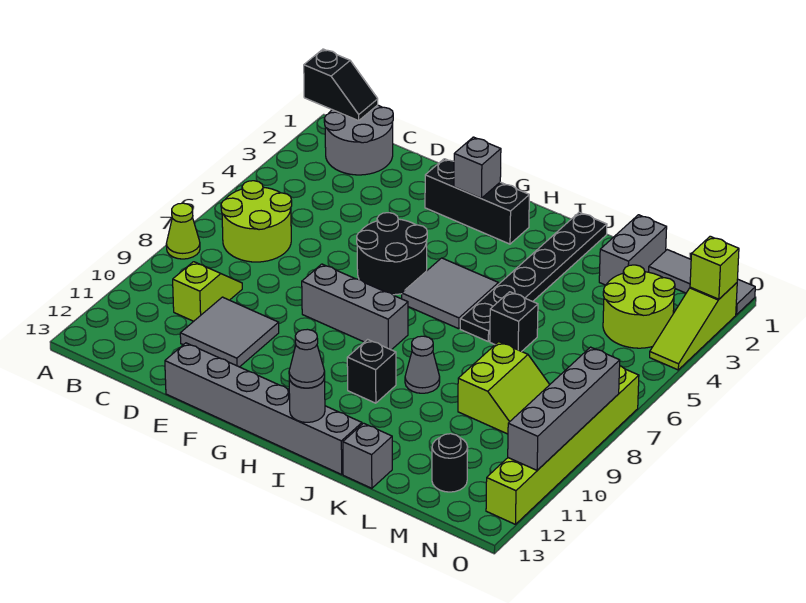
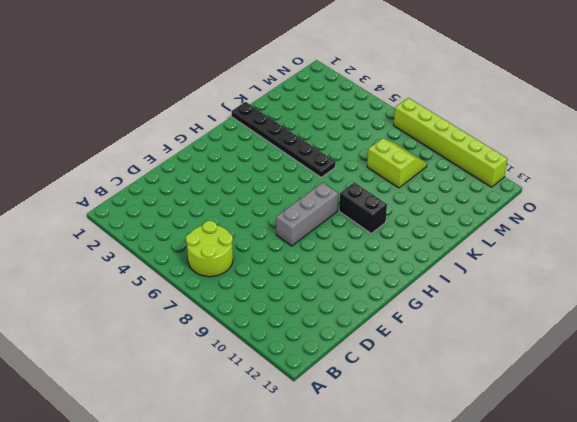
black 1x2 brick [339,182,387,233] -> black 1x1 brick [347,339,396,403]
none -> lime 1x1 cone [166,203,200,259]
none -> grey 2x2 round brick [324,105,393,175]
none -> lime 1x2 slope [173,262,242,321]

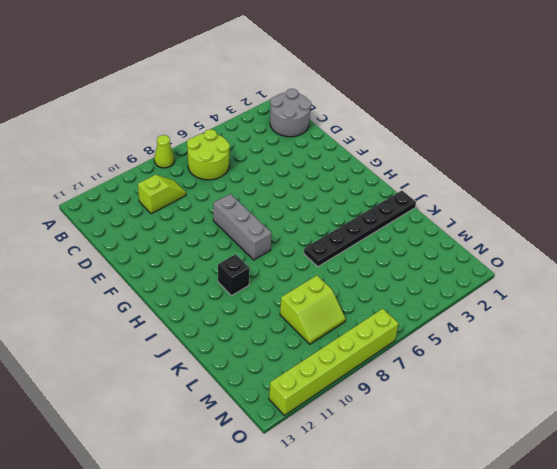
none -> grey 2x2 tile [180,297,279,367]
none -> grey 1x6 brick [165,343,362,474]
none -> black 1x3 brick [425,159,529,244]

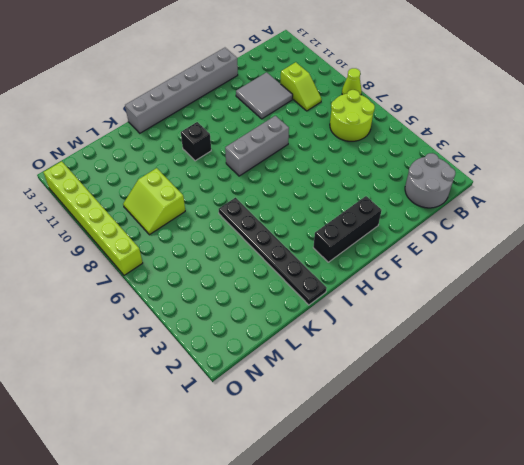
none -> black 2x2 round brick [357,213,427,295]
none -> grey 2x2 tile [402,258,499,329]
none -> grey 1x1 cone [405,336,440,393]

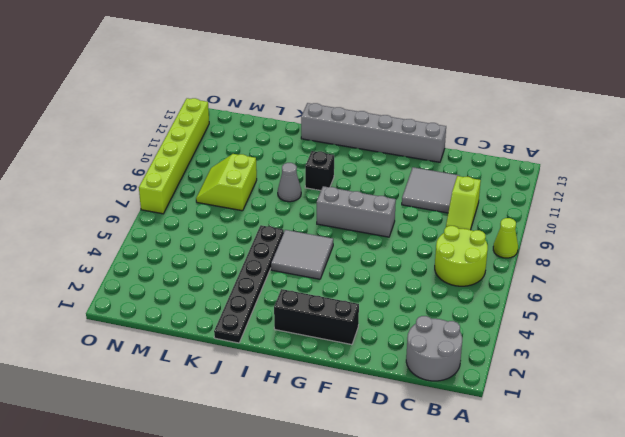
none -> black 2x2 round brick [357,213,427,295]
none -> black 1x1 brick [490,292,538,352]
none -> grey 1x1 brick [343,423,392,488]

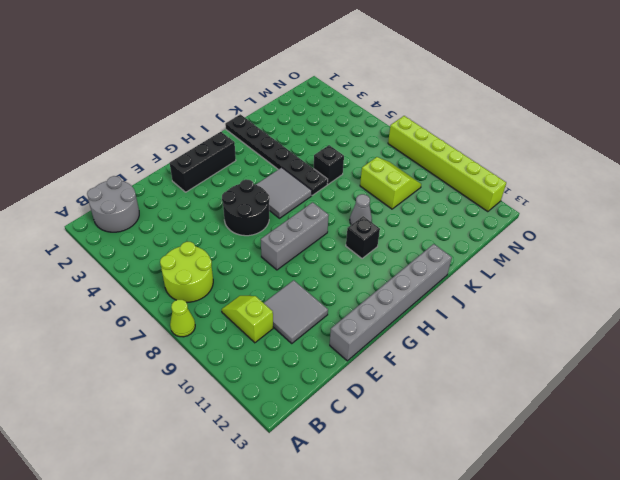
none -> grey 1x1 brick [343,423,392,488]
none -> grey 1x2 brick [599,215,667,285]
none -> grey 1x3 tile [649,250,755,315]

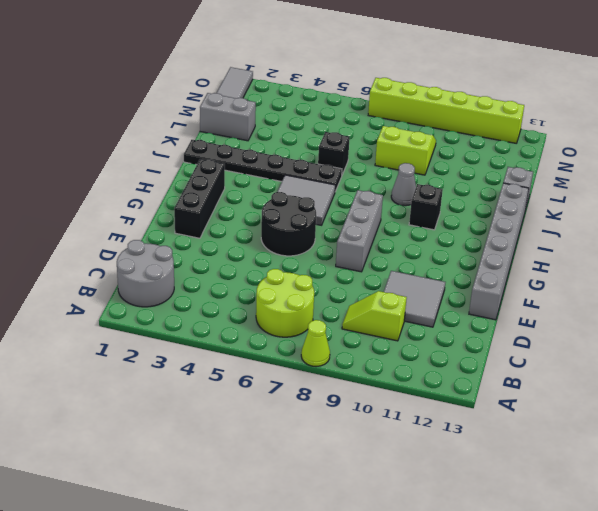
none -> lime 2x2 round brick [603,265,675,348]
none -> black 1x1 round brick [432,434,468,492]
none -> lime 1x3 slope [650,283,737,370]

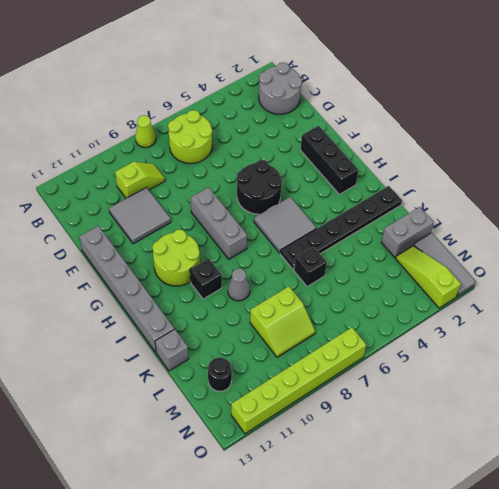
lime 2x2 round brick [152,230,200,286] -> lime 2x2 round brick moved to [603,265,675,348]
lime 1x3 slope [396,246,461,308] -> lime 1x3 slope turned to [650,283,737,370]
none -> black 1x2 slope [304,49,378,121]
none -> grey 1x1 brick [454,137,501,198]
none -> grey 1x1 round brick [289,378,325,422]

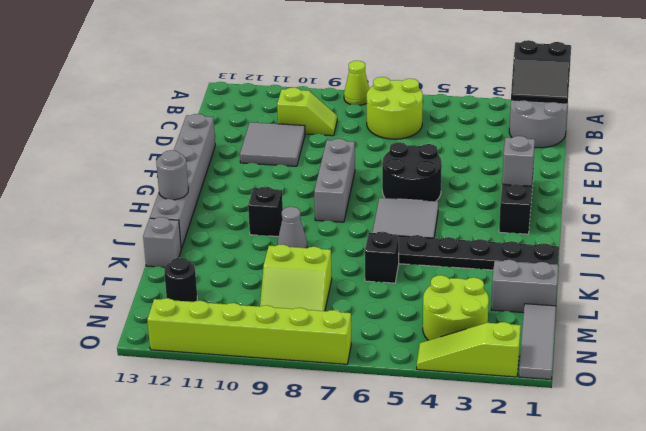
black 2x2 slope [511,40,571,104] -> black 1x2 slope [304,49,378,121]
none -> lime 1x1 brick [690,236,739,299]
none -> grey 1x4 brick [508,347,620,470]
none -> grey 1x1 cone [289,329,325,388]

